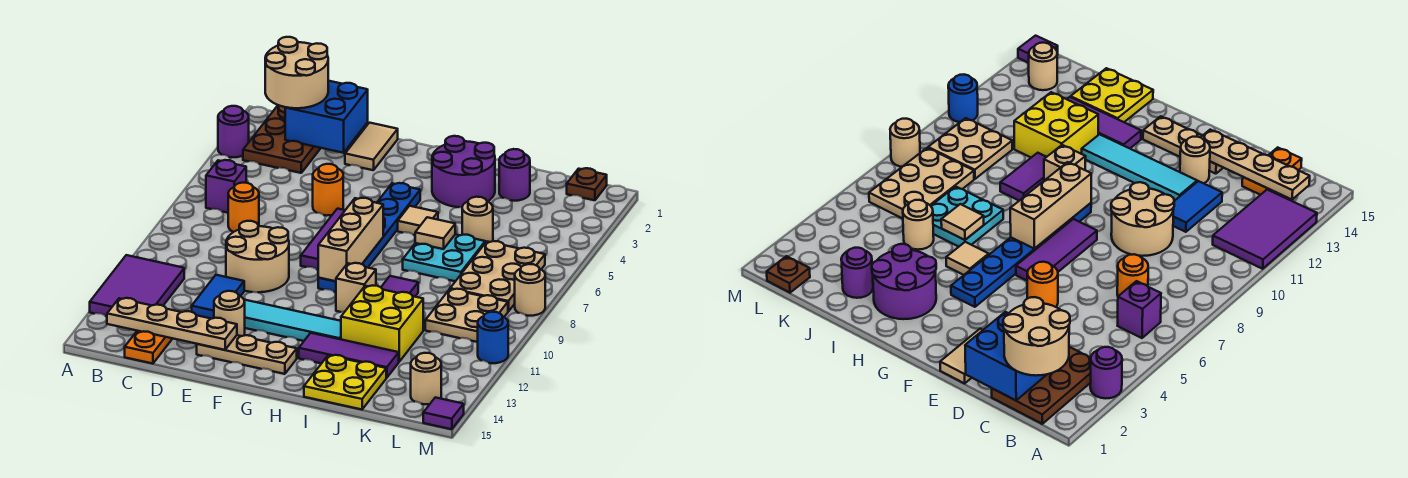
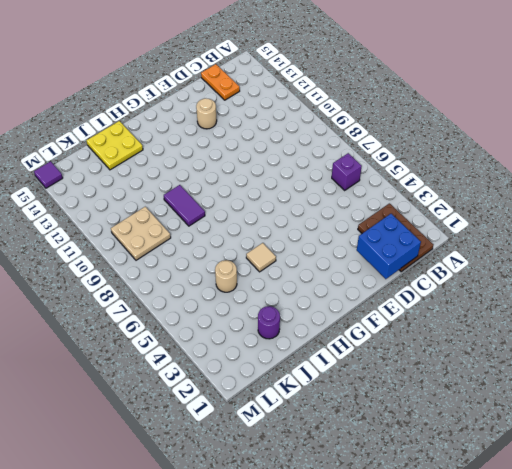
none -> purple 1x1 round brick [218,106,249,157]
none -> purple 2x3 tile [90,255,184,316]
none -> orange 1x1 round brick [228,183,259,232]
none -> tan 2x2 round brick [226,221,289,292]

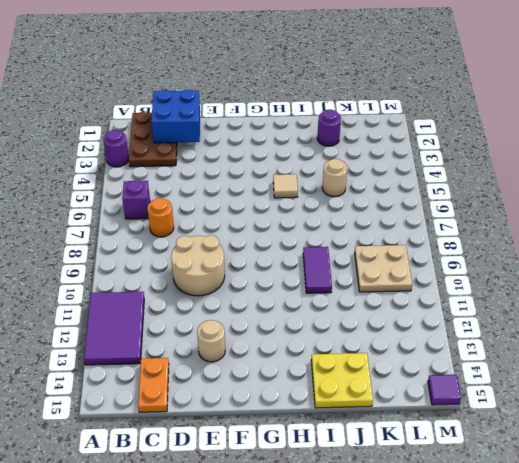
none -> blue 1x2 tile [192,275,244,319]
none -> tan 1x2 tile [345,123,398,170]
none -> orange 1x1 round brick [313,164,343,215]
none -> cyan 1x4 tile [244,300,341,341]

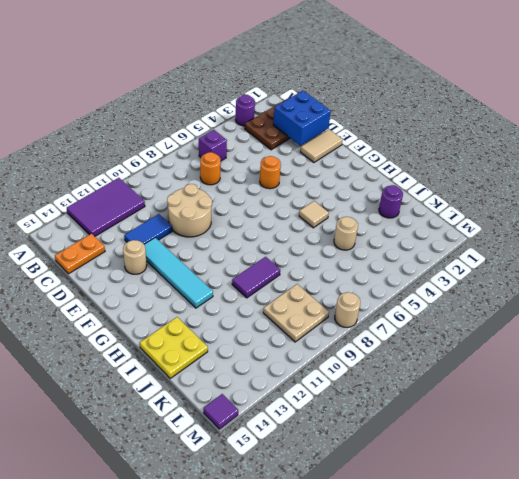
none -> tan 1x3 plate [197,335,297,374]
none -> purple 1x3 tile [301,209,345,270]
none -> blue 1x6 plate [318,183,420,292]
none -> purple 2x2 round brick [432,136,495,207]

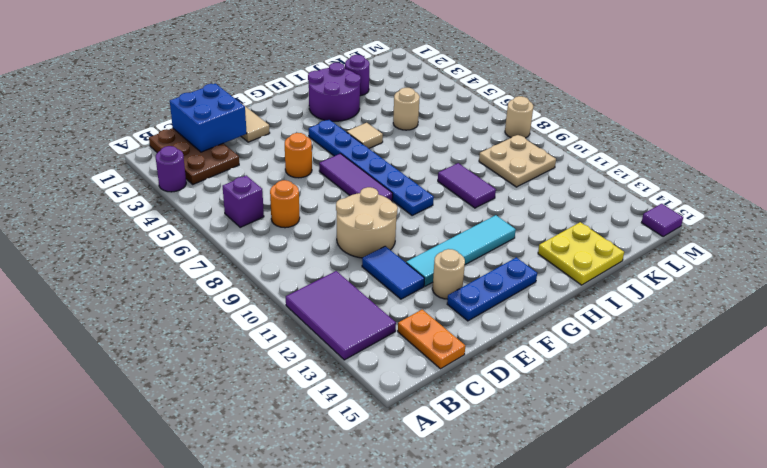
blue 1x3 plate [447,258,537,321] -> tan 1x3 plate [197,335,297,374]
none -> tan 1x1 brick [336,263,376,312]
none -> purple 1x3 tile [299,333,399,378]
none -> cyan 2x2 plate [403,234,485,281]
none -> yellow 2x2 brick [341,285,423,362]

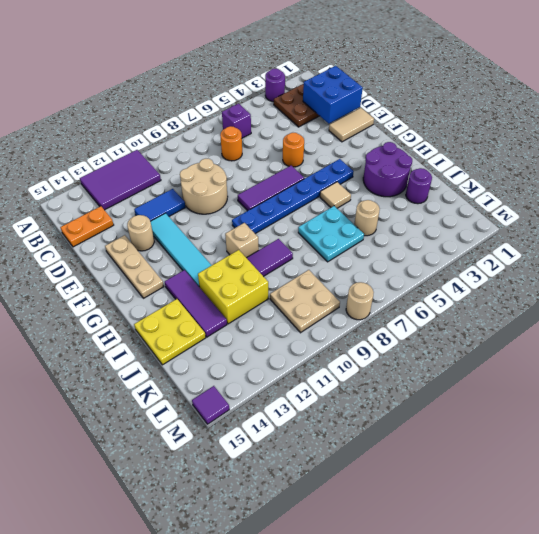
none -> tan 2x3 plate [450,241,545,312]
none -> brown 1x1 plate [567,168,607,200]
none -> tan 1x1 round brick [411,353,441,404]
none -> blue 1x1 round brick [478,312,508,363]

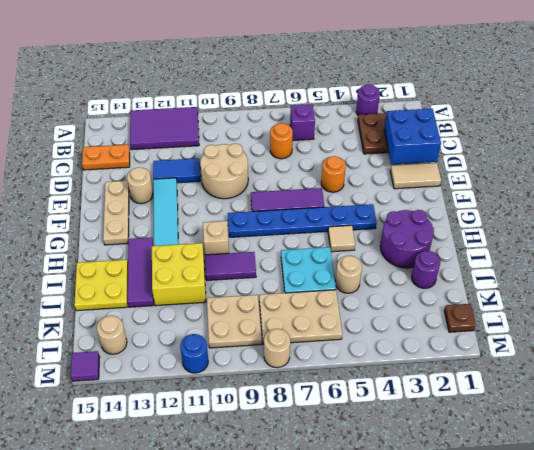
none -> tan 1x4 plate [107,298,237,350]
none -> tan 1x3 brick [318,198,383,281]
none -> tan 1x1 tile [415,217,455,249]
none -> tan 2x2 round brick [265,37,328,108]

